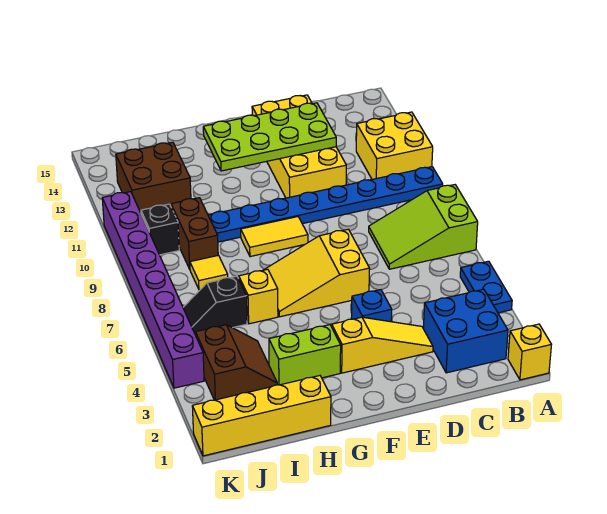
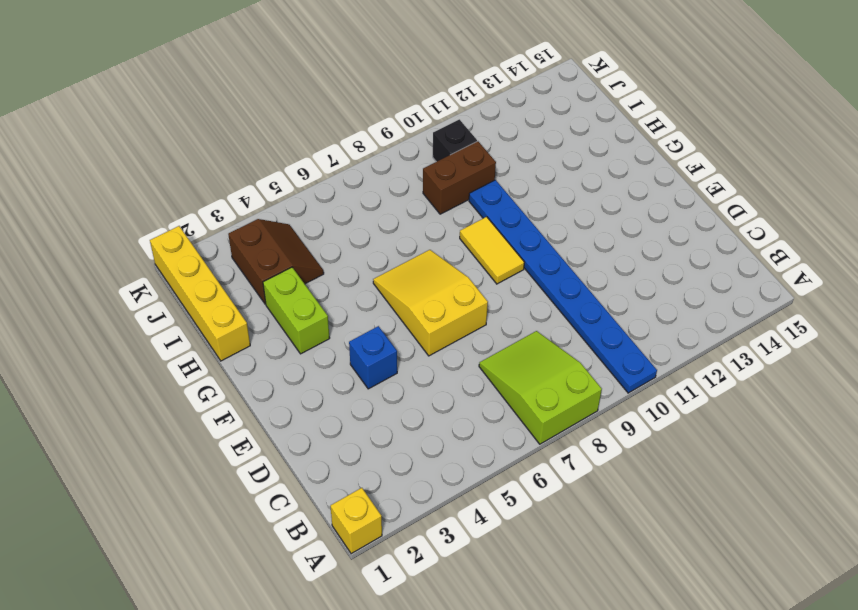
brown 2x2 slope [228,219,324,304] -> brown 2x2 slope turned to [196,325,277,400]
none -> blue 1x2 plate [460,261,512,313]
none -> yellow 2x2 brick [356,112,433,179]
none -> blue 2x2 brick [423,289,508,373]

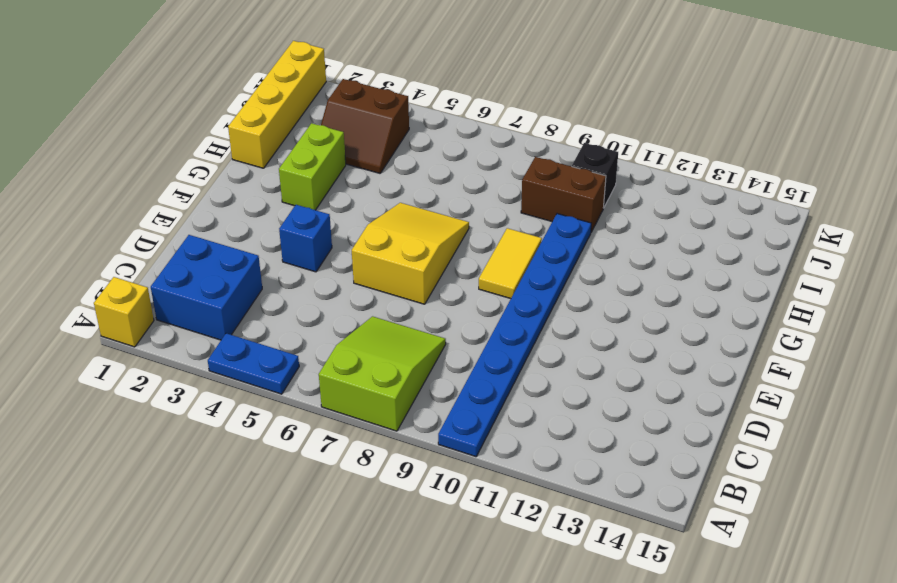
none -> yellow 2x2 brick [356,112,433,179]
none -> yellow 1x3 slope [332,317,433,373]
none -> yellow 2x4 brick [252,95,346,198]

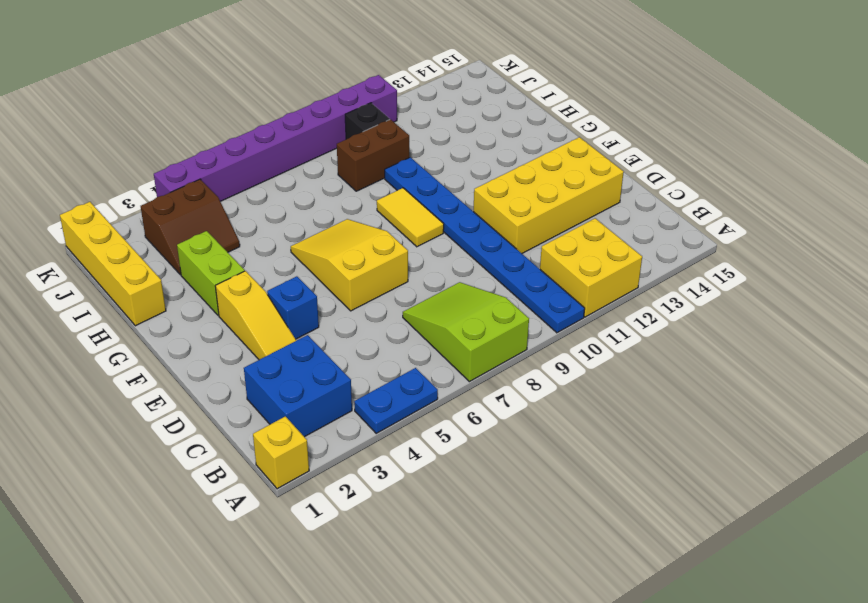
none -> yellow 1x1 brick [239,269,278,324]
none -> black 1x2 slope [183,276,247,335]
none -> yellow 1x1 tile [190,255,228,290]

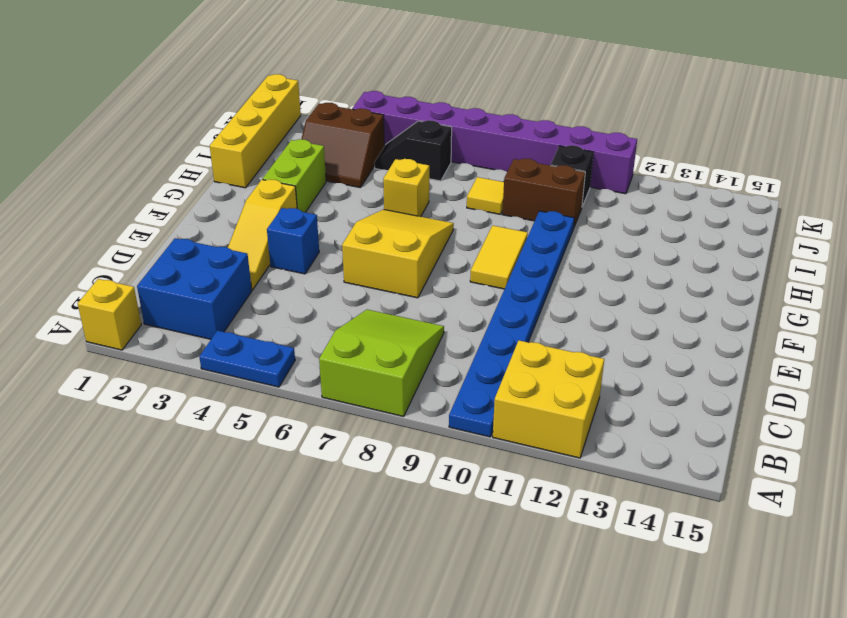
black 1x2 slope [374,120,452,181] -> black 1x2 slope turned to [183,276,247,335]
none -> yellow 2x4 brick [252,95,346,198]
none -> brown 2x2 brick [116,142,191,213]
none -> lime 2x4 plate [203,103,336,171]

